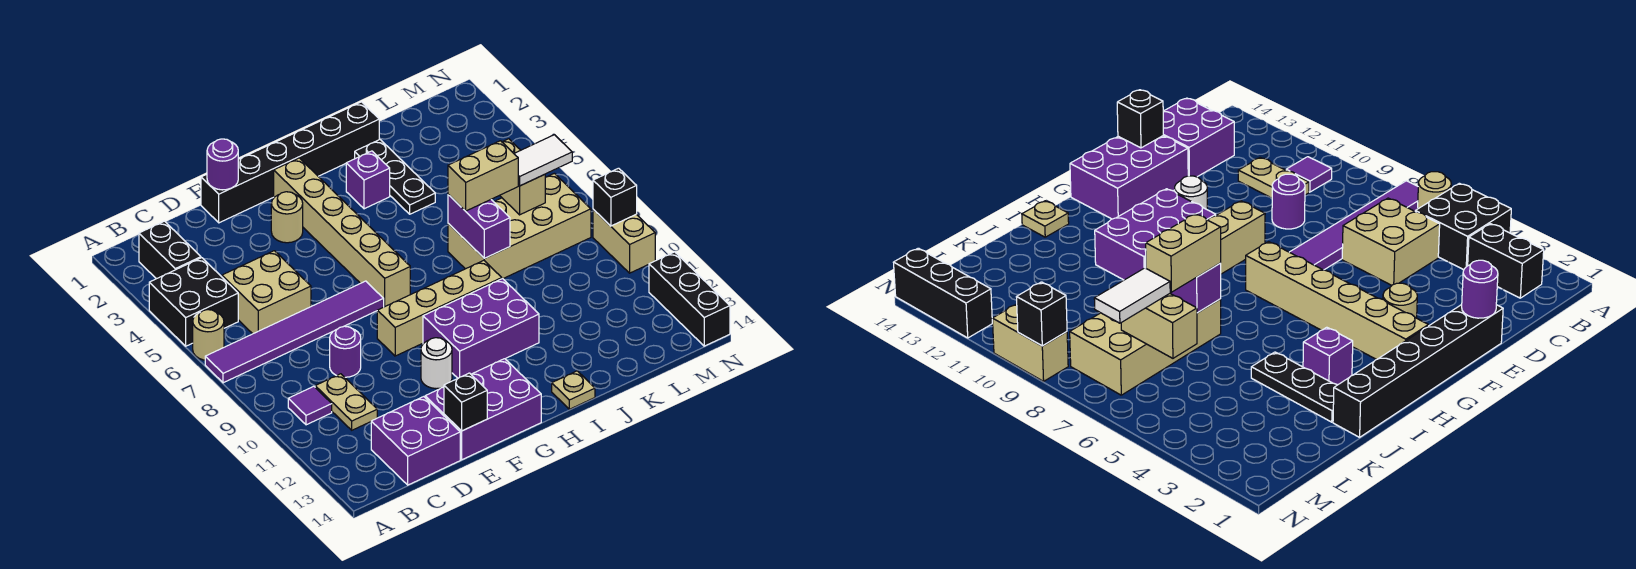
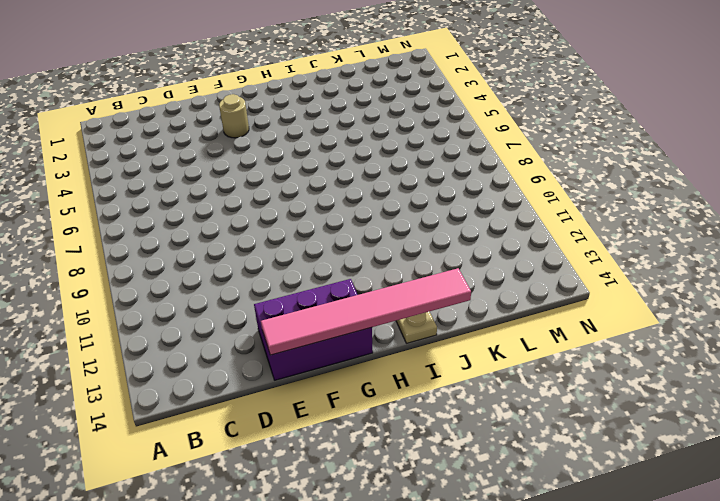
pink 1x6 tile [261,268,471,355] -> black 1x1 brick [444,373,487,431]
none -> black 2x2 brick [149,258,238,346]
none -> tan 1x1 round brick [193,310,224,360]
none -> purple 1x6 tile [205,281,384,383]

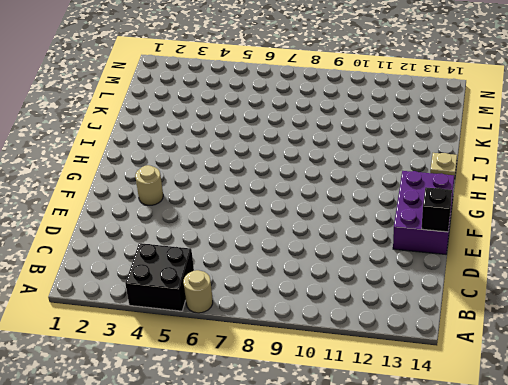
none -> purple 1x6 tile [205,281,384,383]
none -> black 1x2 brick [139,221,201,279]
none -> purple 1x1 tile [288,386,332,425]

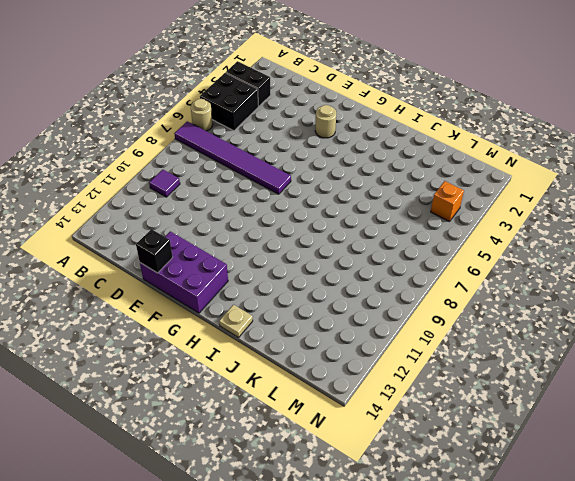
black 1x2 brick [226,61,271,106] -> black 1x2 brick turned to [139,221,201,279]
orange 1x1 brick [431,181,464,222] -> none
none -> tan 2x2 brick [222,251,311,334]
none -> tan 1x2 plate [315,374,377,430]
none -> purple 2x2 brick [371,397,460,485]

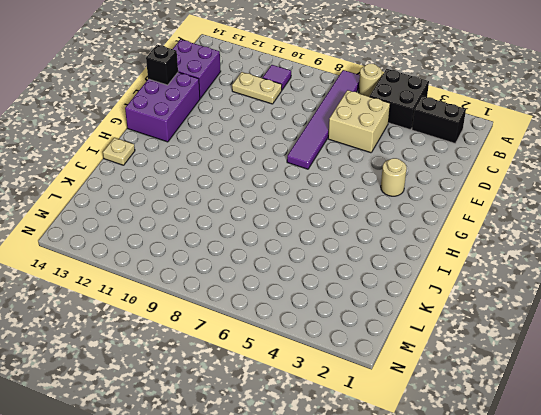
none -> purple 1x1 round brick [330,326,361,377]
none -> black 1x6 brick [201,102,379,223]
none -> tan 1x4 brick [377,260,502,356]

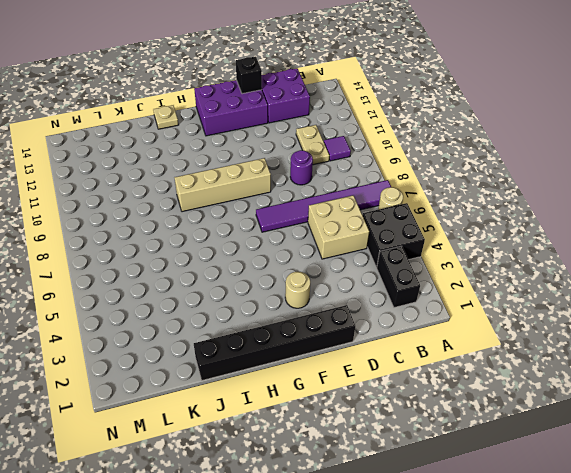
none -> white 1x1 round brick [421,338,452,389]
none -> tan 1x6 brick [274,158,410,307]
none -> purple 2x3 brick [423,279,539,378]

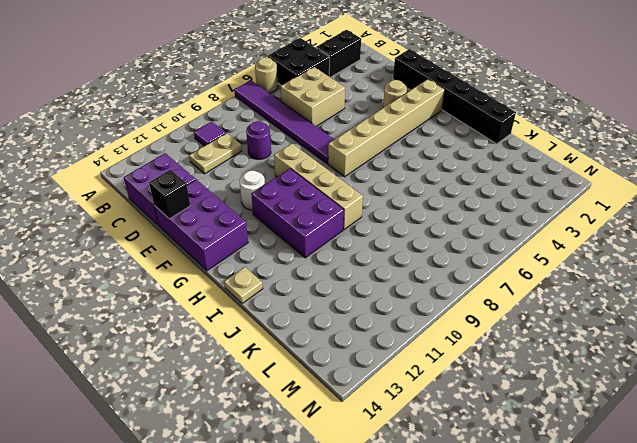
none -> purple 1x1 brick [346,151,390,209]
none -> black 1x3 plate [355,139,435,214]
none -> tan 2x4 brick [448,173,591,279]

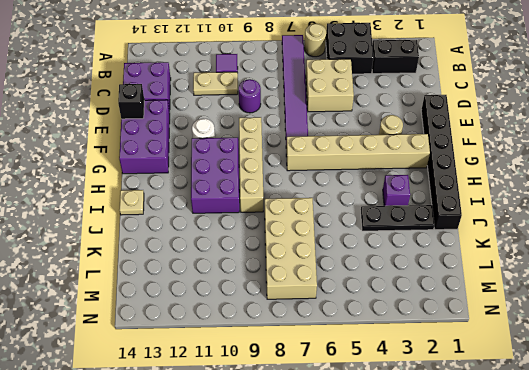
none -> tan 1x2 brick [593,209,655,273]
none -> black 1x3 brick [649,252,730,346]
none -> purple 1x1 round brick [207,139,238,190]

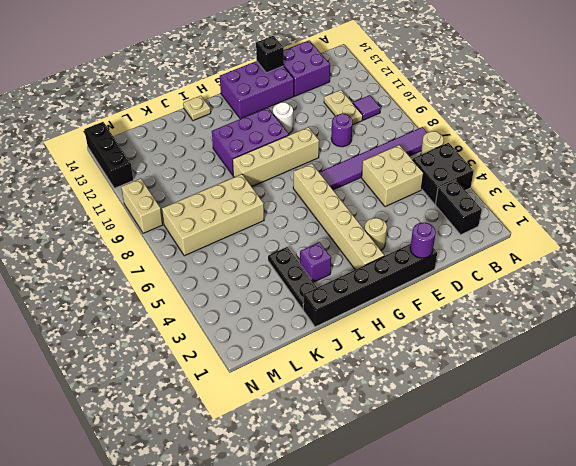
none -> purple 1x2 brick [448,195,510,258]
none -> tan 1x2 brick [500,139,545,215]
none -> black 1x1 brick [593,168,637,226]

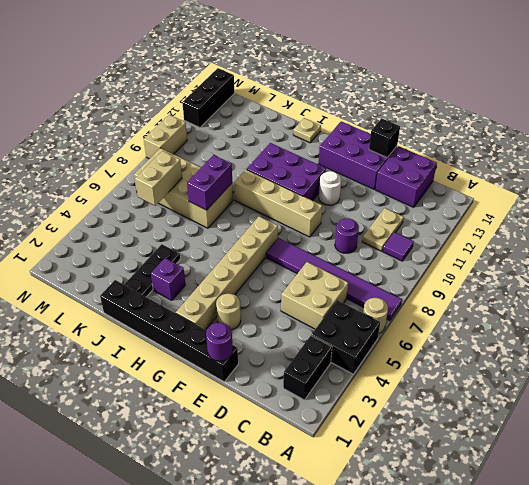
none -> black 1x1 brick [593,168,637,226]
none -> tan 1x2 brick [448,141,518,211]
none -> white 1x2 tile [514,135,572,186]

